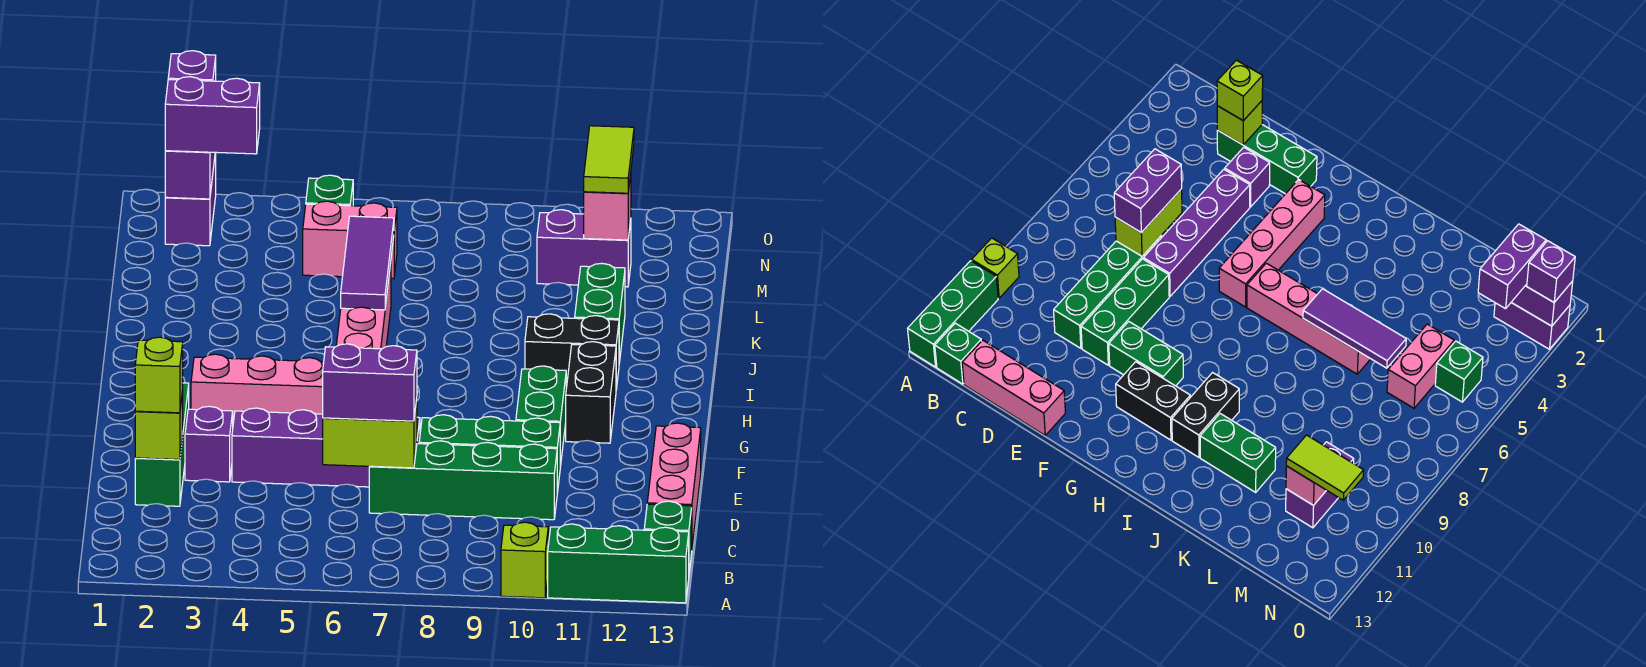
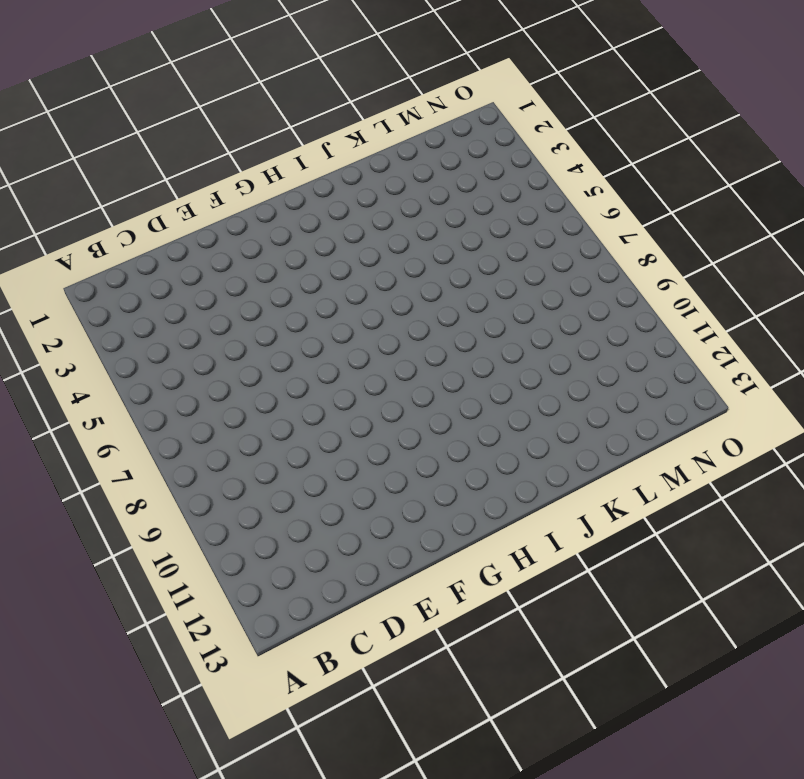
none -> lime 1x1 brick [501,522,548,598]
none -> green 1x3 brick [548,524,689,603]
none -> green 1x1 brick [644,501,692,572]

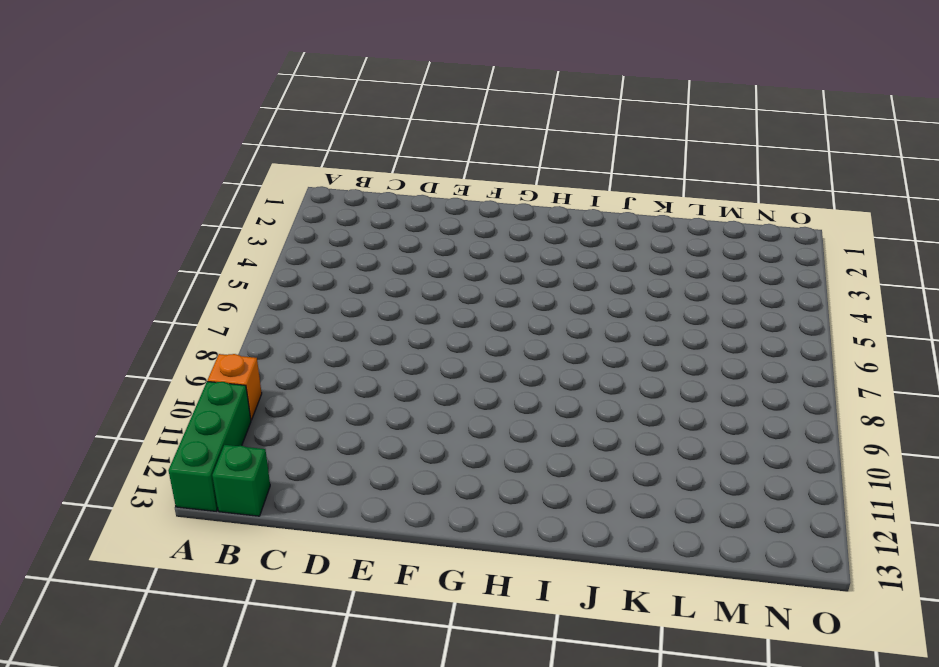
orange 1x1 brick [208,354,262,420] -> lime 1x1 brick [501,522,548,598]
none -> pink 1x3 brick [647,423,701,546]
none -> green 1x3 brick [135,383,189,506]
none -> green 1x4 brick [369,441,557,520]

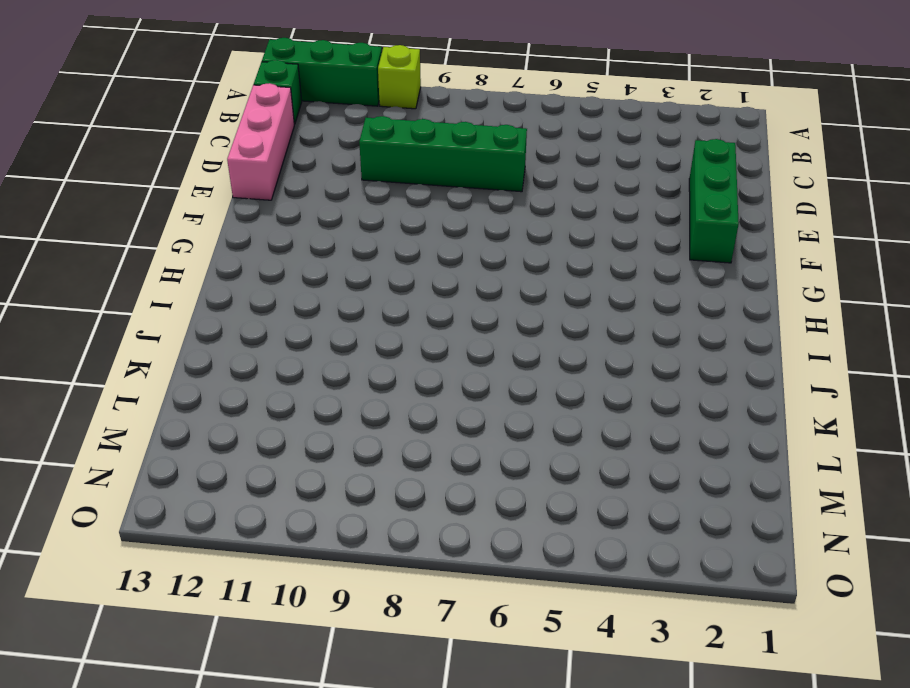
none -> purple 1x1 brick [185,406,233,482]
none -> purple 1x4 brick [232,408,420,487]
none -> green 1x3 brick [419,415,560,493]

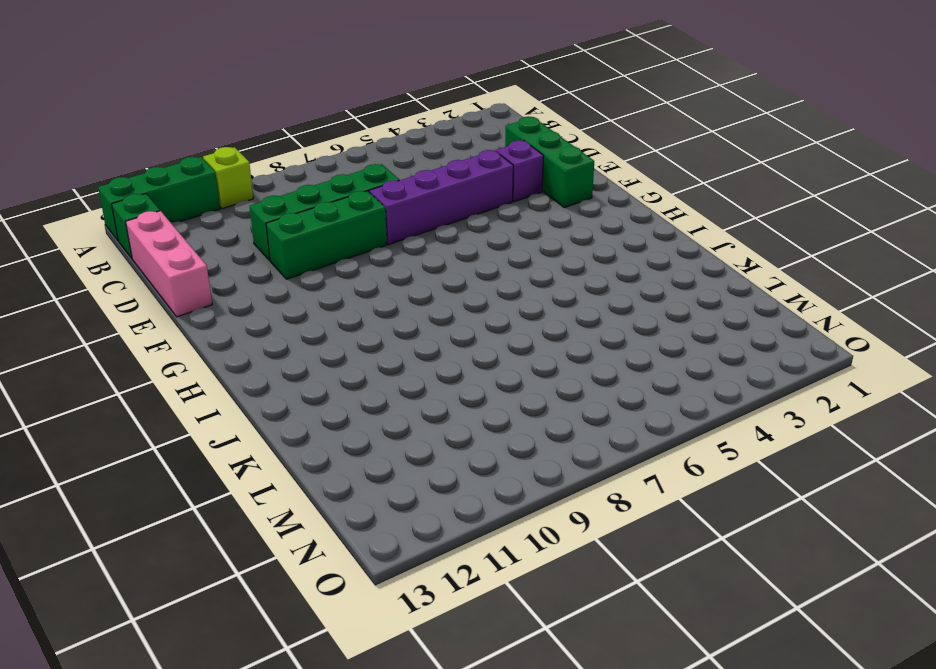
none -> green 1x2 brick [516,366,566,467]
none -> pink 1x4 brick [191,354,324,423]
none -> black 1x2 brick [566,342,616,443]

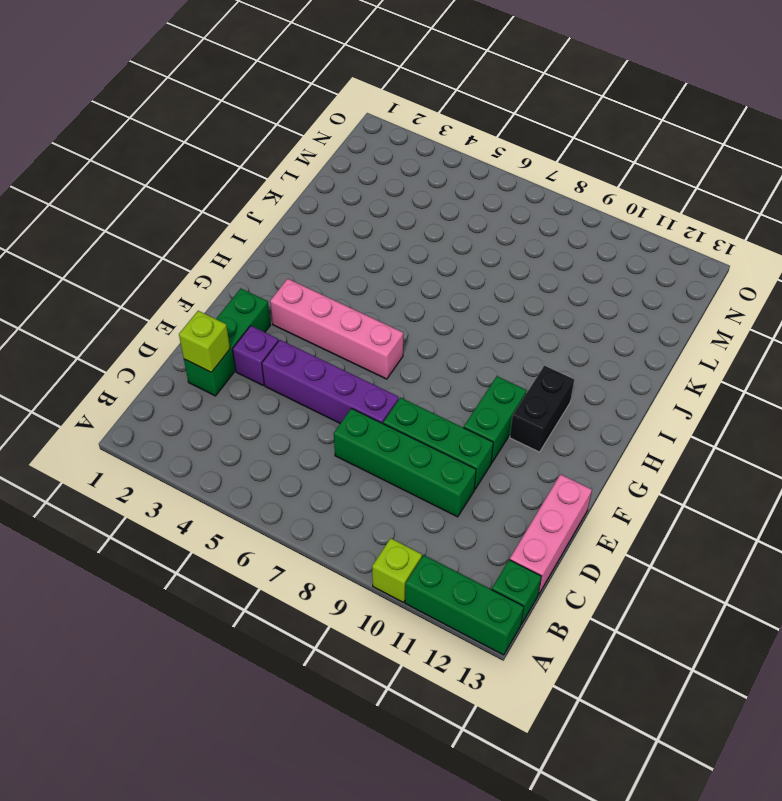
none -> pink 1x4 brick [336,264,391,349]
none -> black 1x2 brick [525,314,619,389]
none -> green 1x2 brick [575,263,625,363]

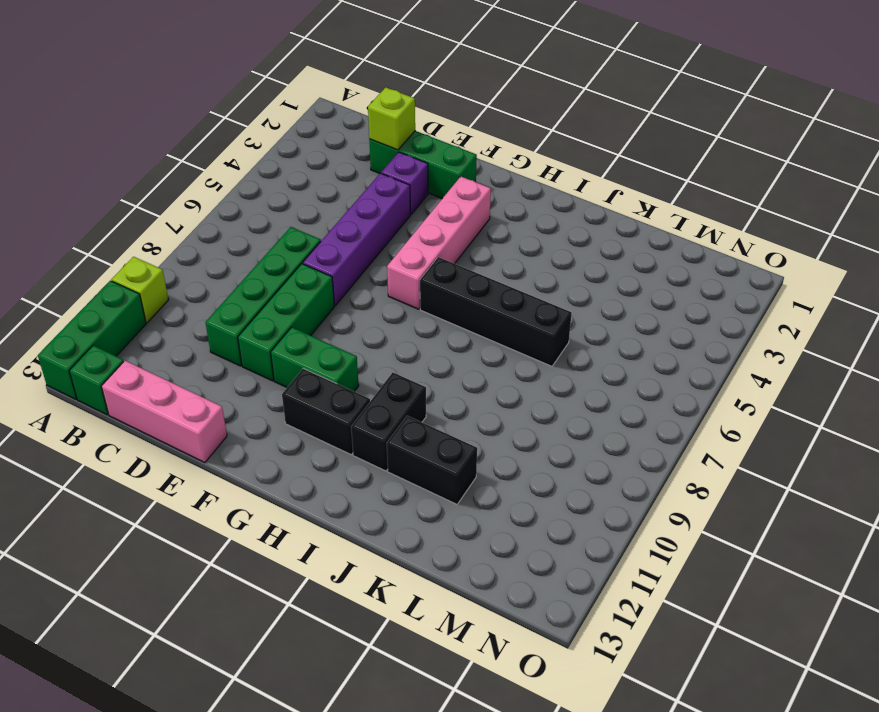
black 1x4 brick [420,257,572,366] -> pink 1x4 brick [336,264,391,349]
black 1x2 brick [387,416,477,504] -> green 1x2 brick [575,263,625,363]
none -> pink 1x2 brick [303,201,397,279]
none -> purple 1x2 brick [537,210,631,287]
none -> purple 1x2 brick [165,153,216,246]

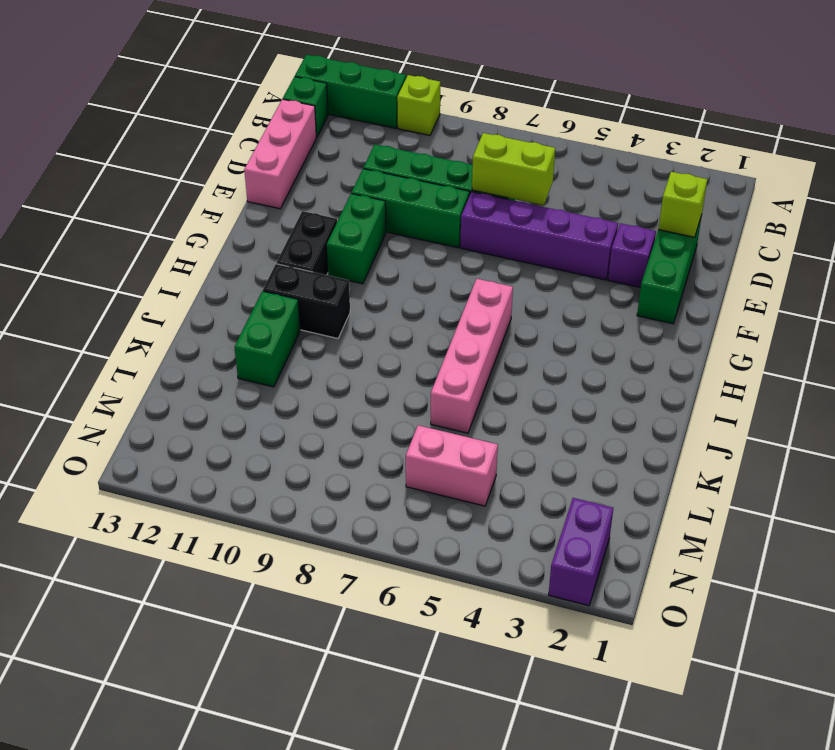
none -> pink 1x4 brick [191,354,324,423]
none -> purple 1x2 brick [537,210,631,287]
none -> green 1x1 brick [306,175,353,206]

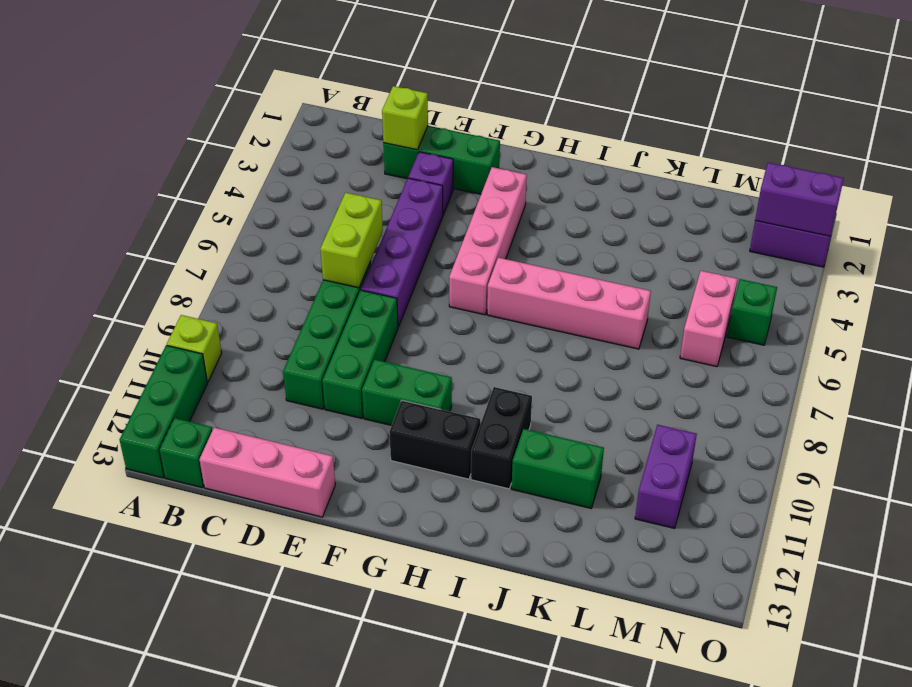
none -> purple 1x3 tile [341,216,394,310]
none -> pink 1x1 brick [584,174,631,240]
none -> lime 1x1 brick [135,337,183,413]

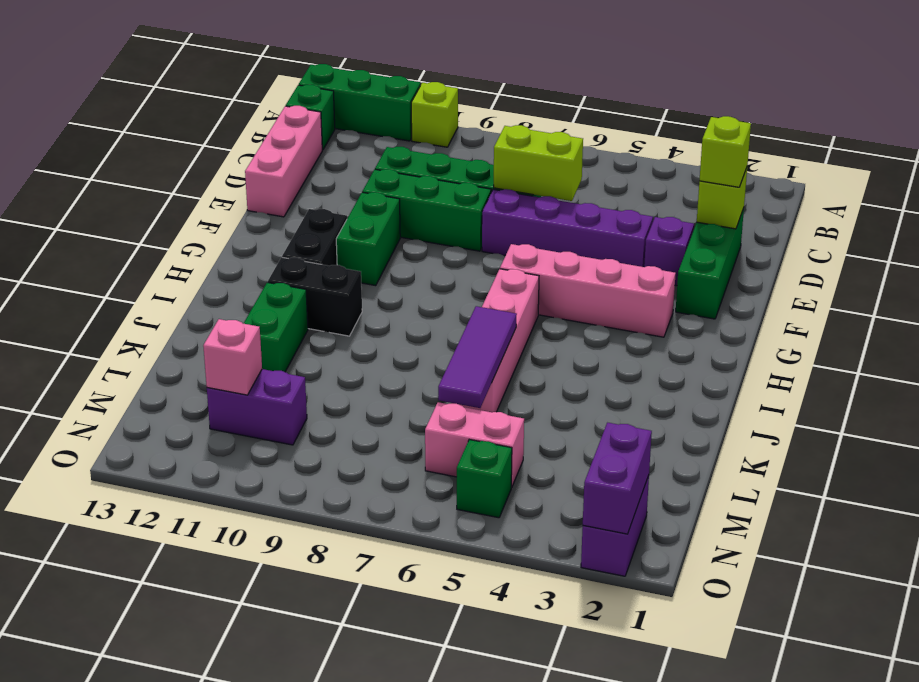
none -> purple 1x2 brick [323,344,417,421]
none -> lime 1x2 tile [584,126,634,193]
none -> purple 1x2 brick [165,77,260,154]

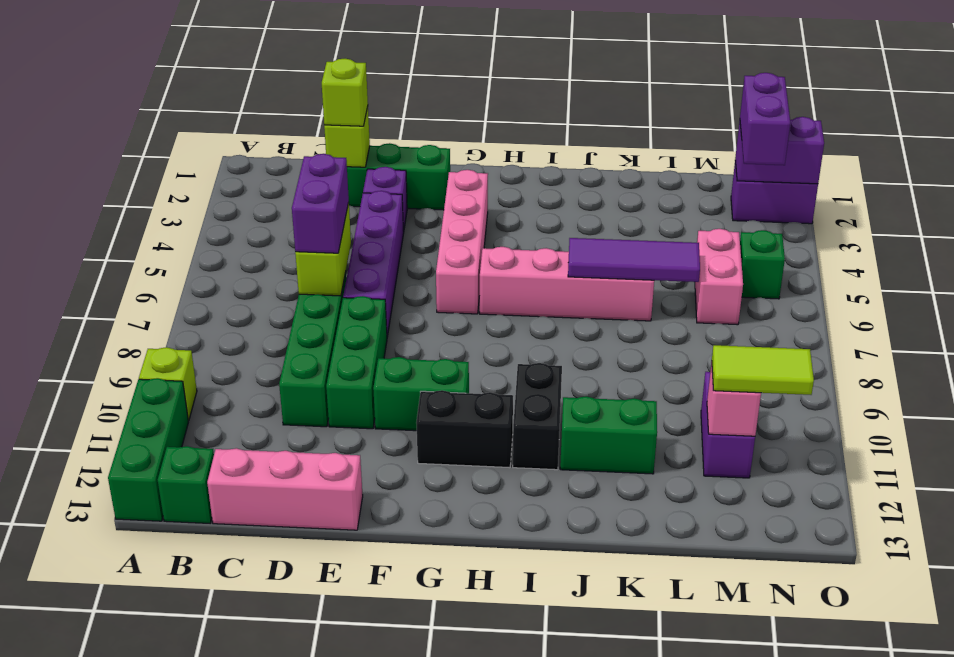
none -> purple 1x1 brick [168,51,216,81]

